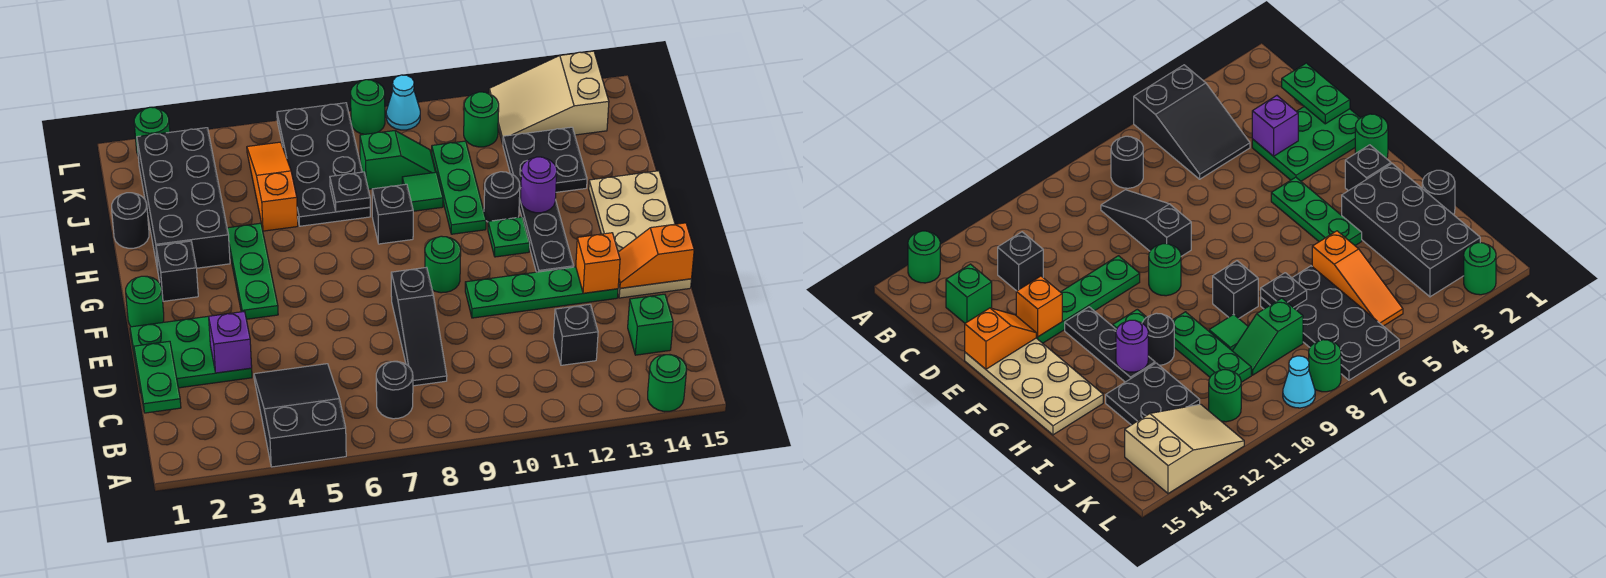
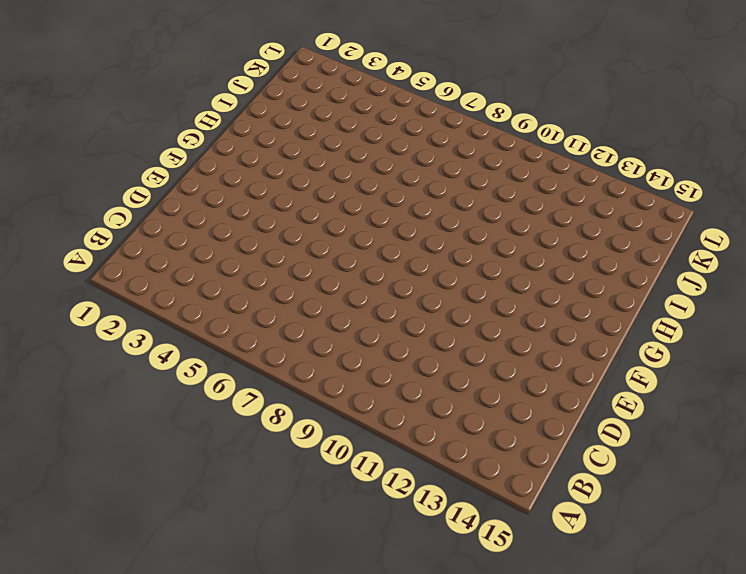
none -> black 2x3 slope [254,364,346,467]
none -> green 1x1 round brick [648,355,687,412]
none -> black 1x1 round brick [376,361,413,419]
none -> black 1x3 slope [391,267,447,386]

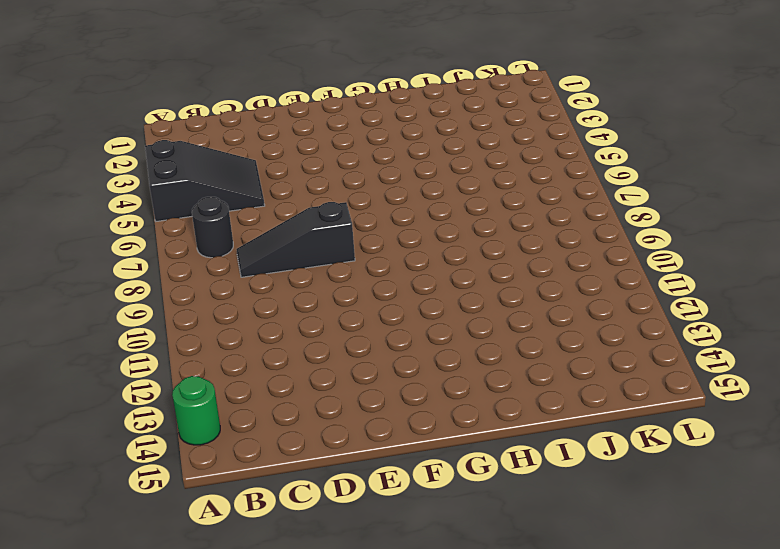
none -> black 1x1 brick [554,304,598,365]
none -> green 1x1 brick [628,294,673,355]
none -> green 2x3 plate [130,316,252,393]
none -> green 1x4 plate [465,267,618,318]

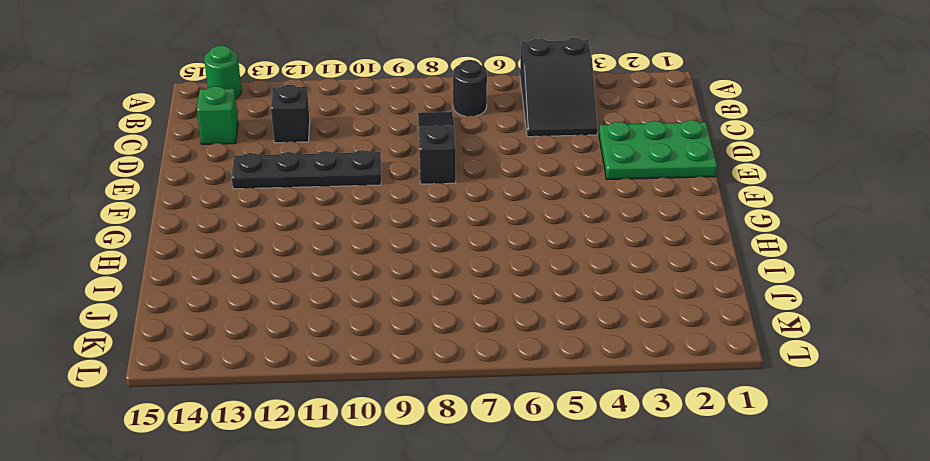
black 1x4 plate [232,150,381,189] -> green 1x4 plate [465,267,618,318]
none -> tan 2x4 plate [589,171,691,298]
none -> green 1x1 round brick [126,276,164,327]
none -> green 1x3 plate [227,223,278,319]
none -> green 1x1 round brick [425,236,461,293]

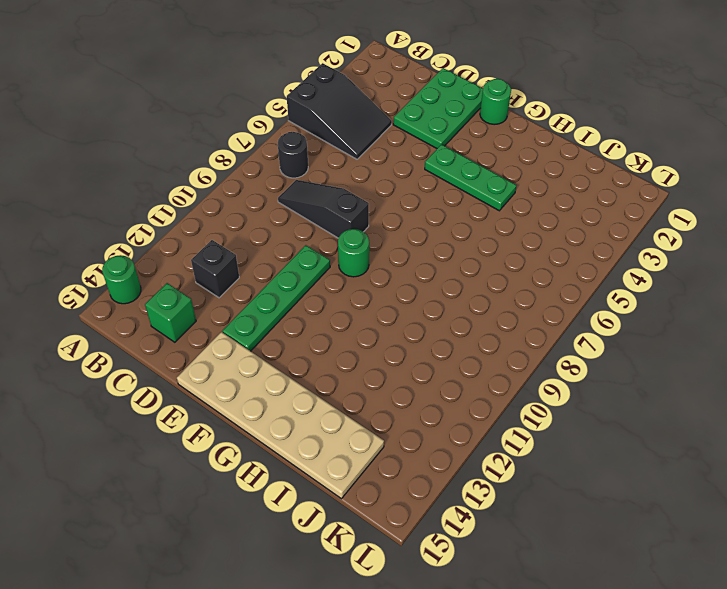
tan 2x6 plate [177,332,384,499] -> tan 2x4 plate [589,171,691,298]
none -> black 1x3 plate [519,189,574,272]
none -> black 1x1 brick [156,241,198,301]
none -> green 1x1 plate [488,217,530,257]
none -> black 2x4 brick [137,128,230,270]

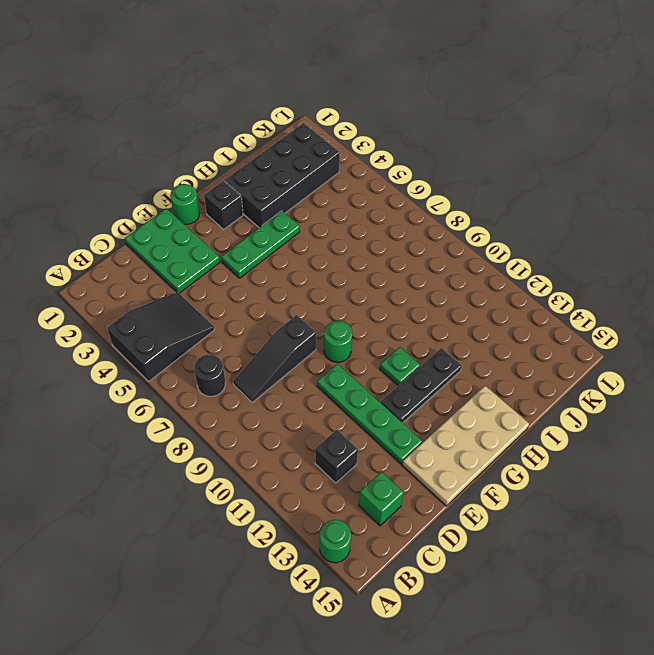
none -> black 1x1 brick [372,184,413,244]
none -> green 1x3 plate [432,141,486,234]
none -> black 1x1 round brick [484,172,520,222]
none -> black 1x1 round brick [112,193,149,248]

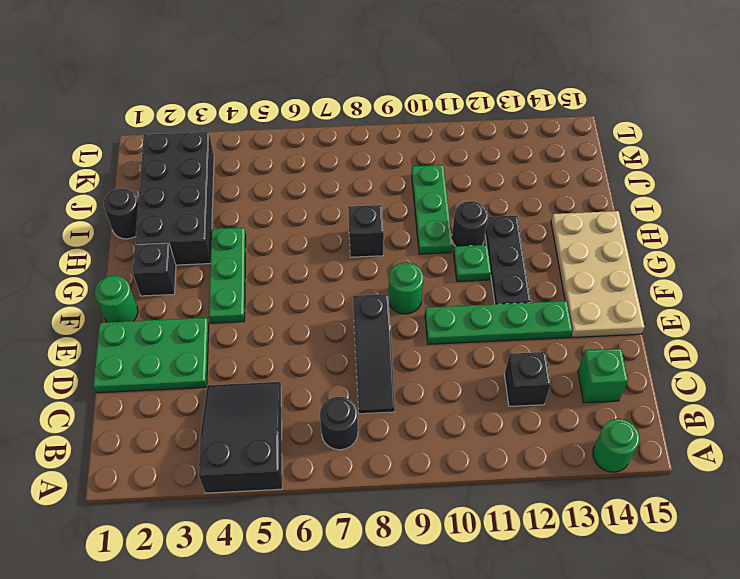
none -> orange 1x3 slope [247,142,298,231]
none -> black 2x4 plate [277,103,370,226]
none -> green 1x1 tile [402,172,443,211]
none -> black 2x2 plate [503,127,587,192]

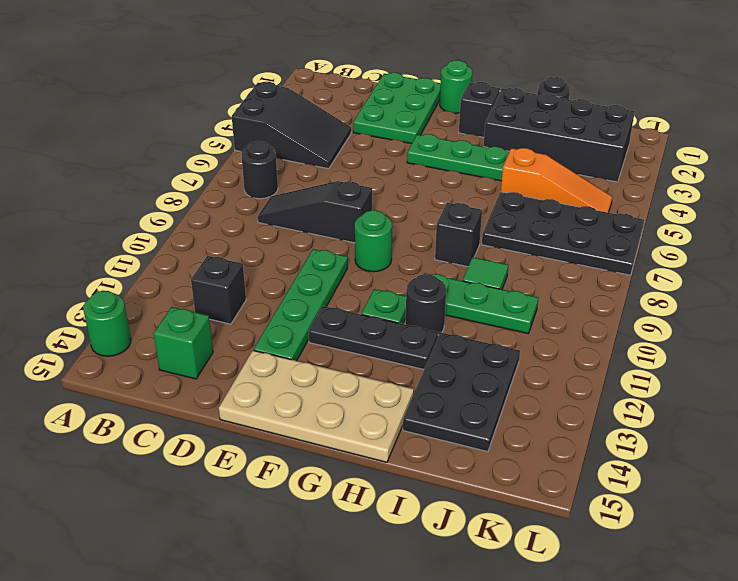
black 2x3 plate [403,332,520,452] -> black 2x2 plate [503,127,587,192]
none -> green 1x2 slope [360,131,435,189]
none -> green 1x1 round brick [464,92,499,147]
none -> tan 2x3 slope [489,51,609,144]
none -> green 1x1 round brick [134,107,170,154]

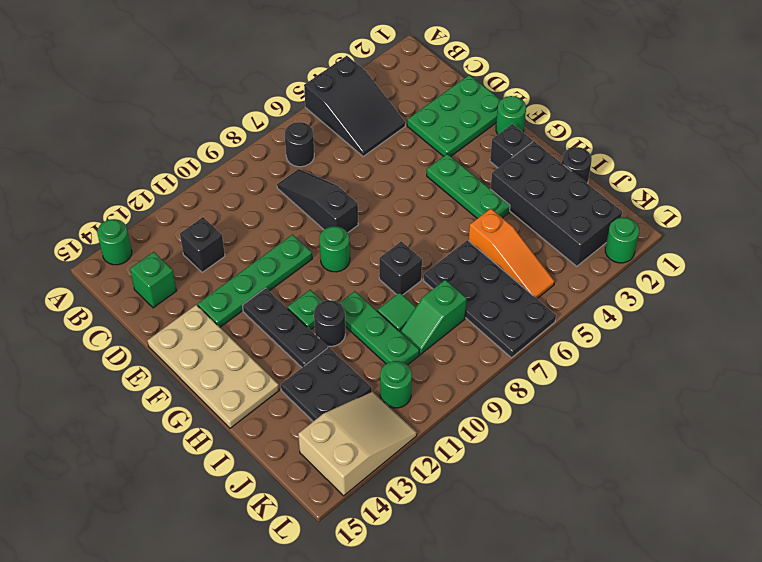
none -> green 1x1 round brick [351,80,385,134]
none -> cyan 1x1 cone [386,75,420,130]
none -> green 1x2 plate [134,341,181,413]
none -> purple 1x1 brick [209,312,252,373]

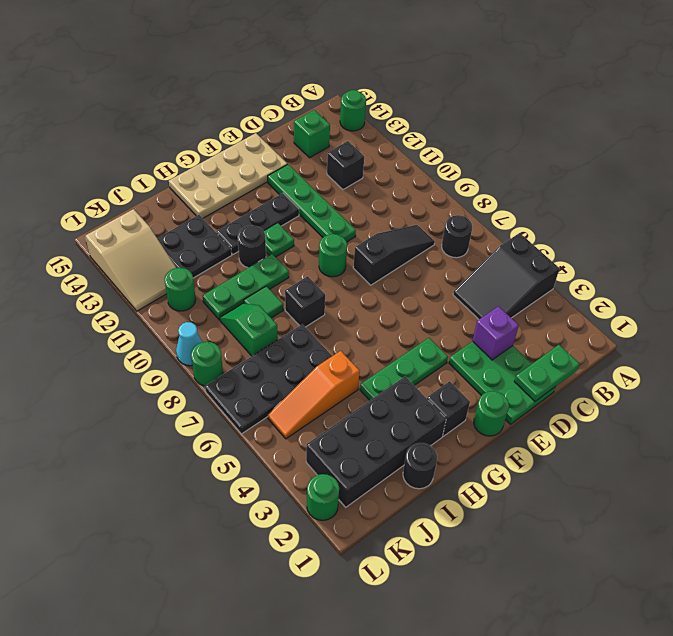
none -> orange 1x1 brick [576,233,620,293]
none -> orange 1x2 slope [618,223,694,288]
none -> purple 1x1 round brick [521,157,557,213]
none -> black 1x1 plate [330,172,370,212]

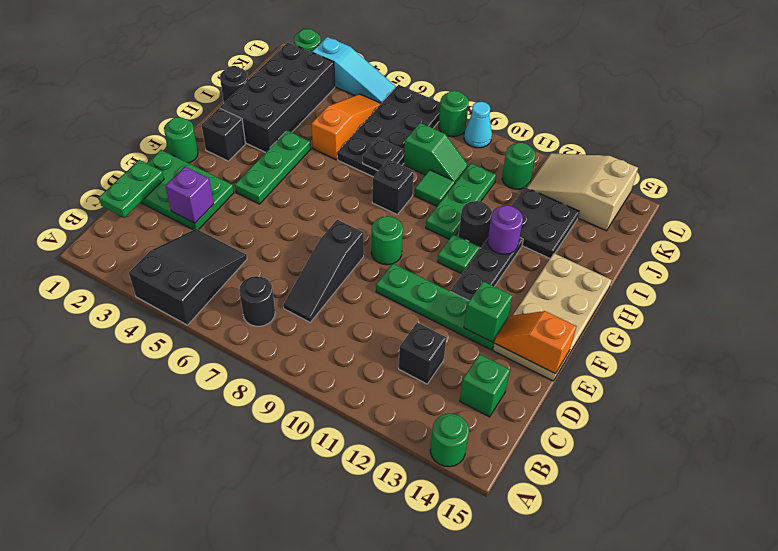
green 1x1 brick [464,281,513,342] -> orange 1x1 brick [576,233,620,293]
cyan 1x3 slope [312,37,396,103] -> none

